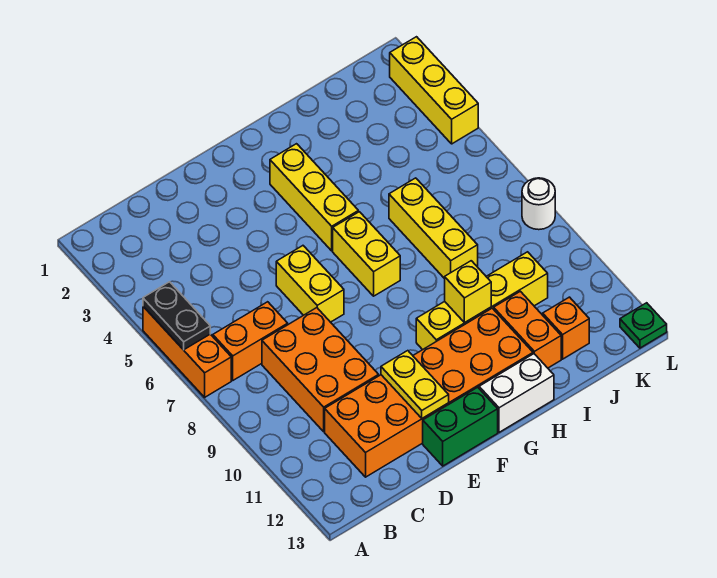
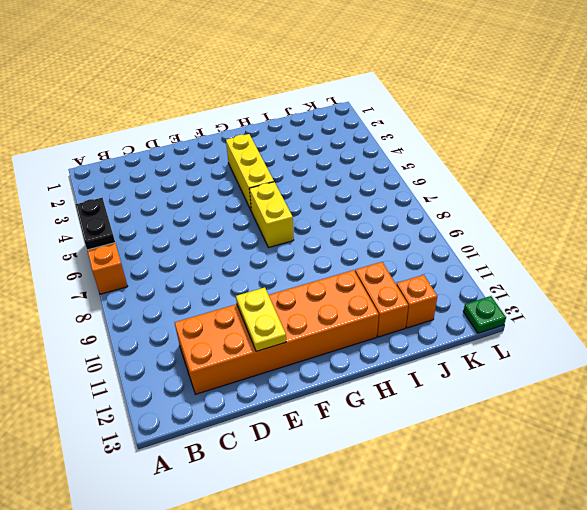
none -> orange 1x2 brick [213,302,288,380]
none -> orange 2x3 brick [262,308,379,432]
none -> yellow 1x2 brick [276,246,344,322]

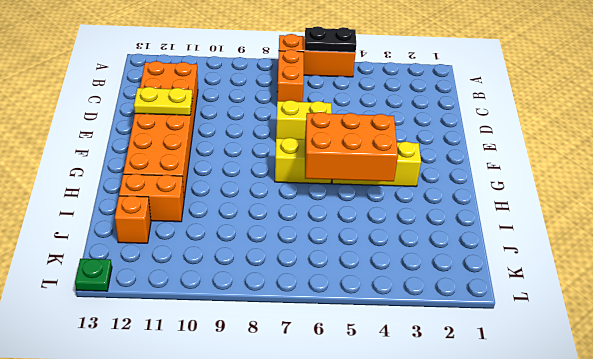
orange 2x3 brick [305,112,398,181] -> orange 2x3 brick moved to [262,308,379,432]
none -> green 1x2 brick [423,387,498,466]
none -> yellow 1x4 brick [416,252,548,350]
none -> white 1x2 brick [479,354,554,432]

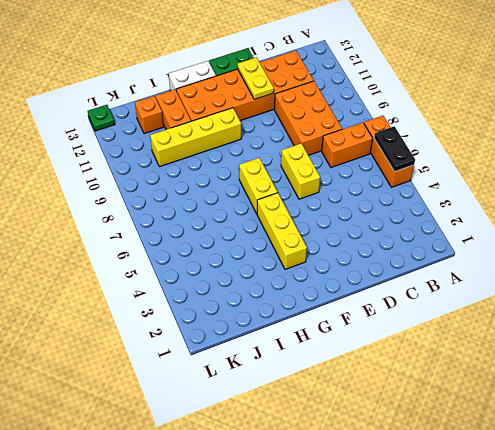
none -> yellow 1x3 brick [389,178,478,279]
none -> yellow 1x3 brick [390,37,478,144]
none -> white 1x1 round brick [522,178,555,230]

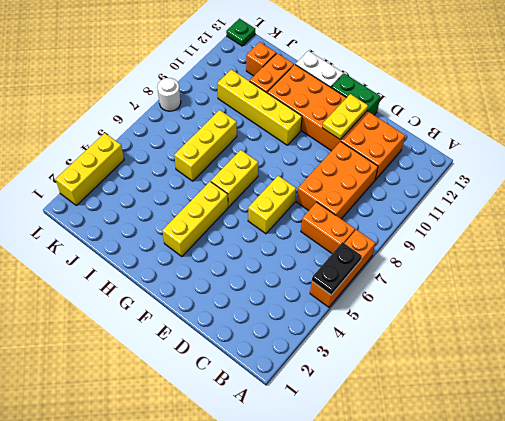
none -> yellow 1x1 brick [445,261,491,323]

